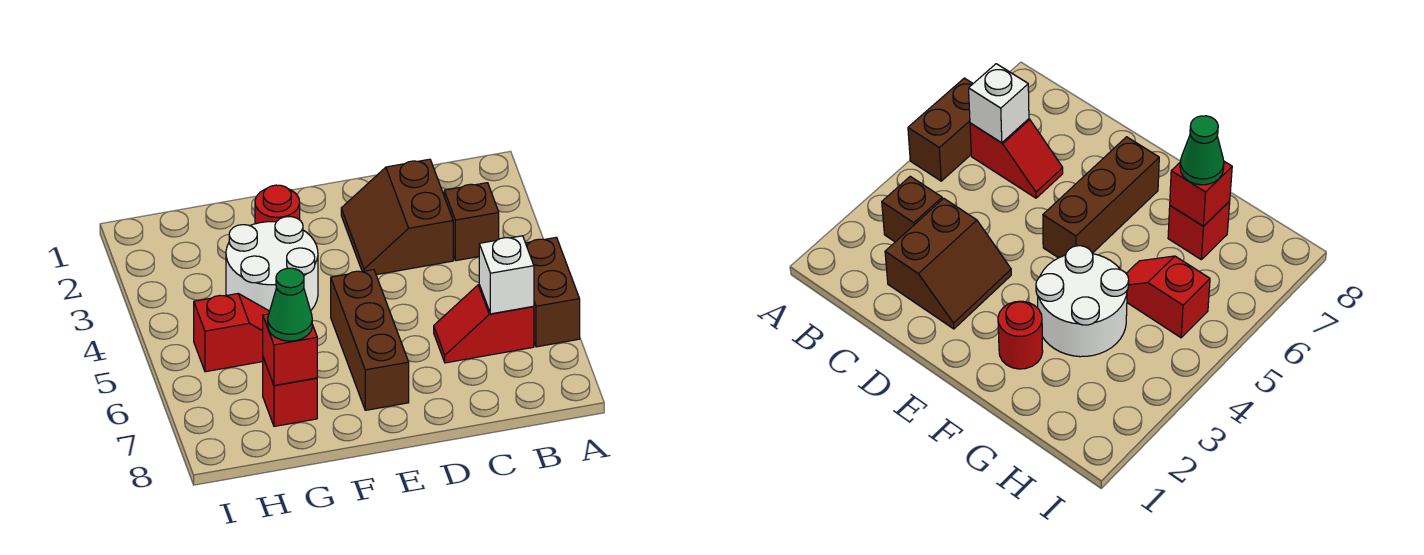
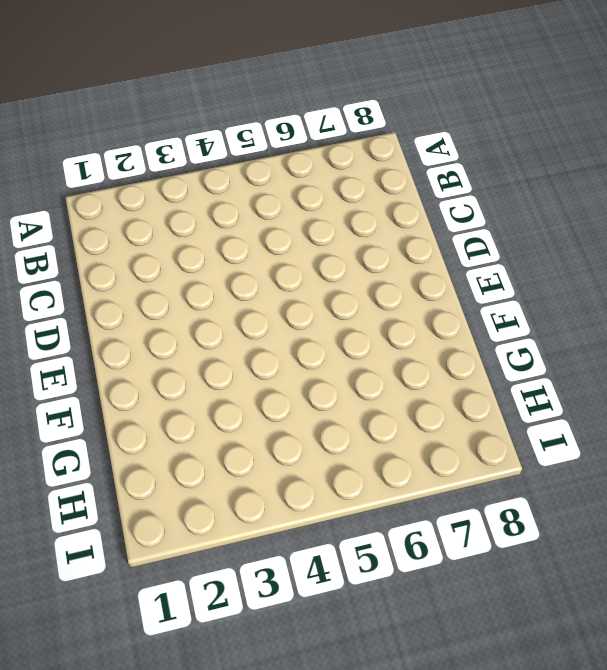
none -> brown 1x2 brick [526,237,580,347]
none -> brown 1x1 brick [444,183,499,261]
none -> red 1x2 slope [434,285,534,363]

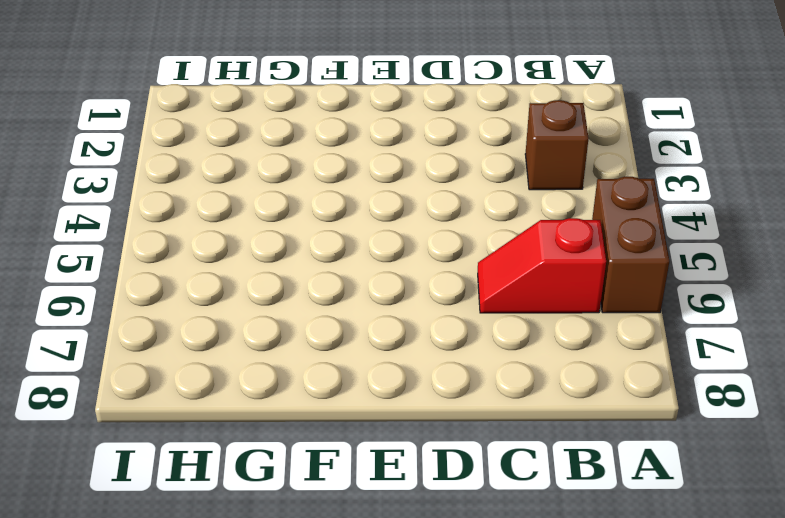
none -> brown 2x2 slope [341,159,453,275]
none -> brown 1x3 brick [331,270,409,410]
none -> red 1x1 round brick [255,185,300,224]

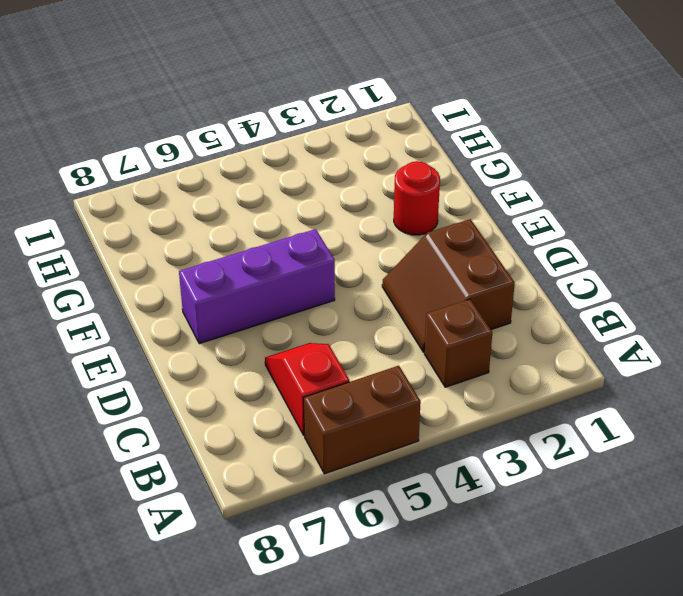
brown 2x2 slope [382,219,515,352] -> brown 2x2 slope turned to [341,159,453,275]
purple 1x3 brick [179,229,335,344] -> brown 1x3 brick [331,270,409,410]
none -> white 2x2 round brick [226,217,318,311]
none -> red 1x2 slope [194,294,270,372]
none -> red 1x1 brick [263,358,317,426]

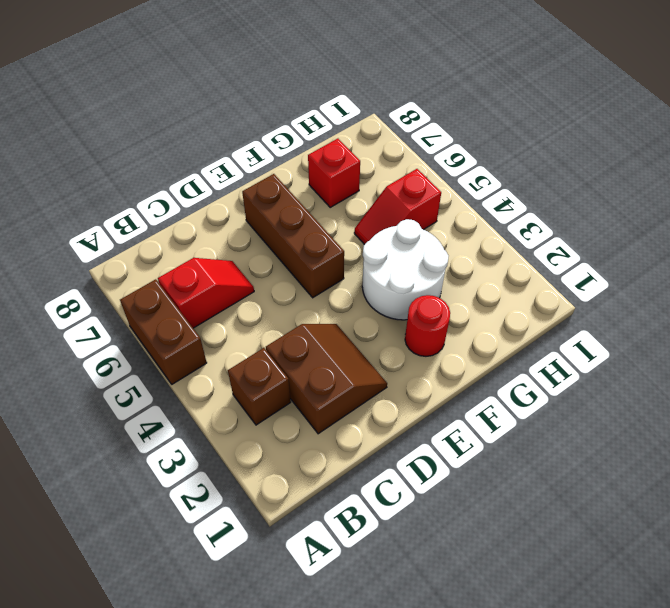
none -> white 1x1 brick [479,236,534,314]
none -> red 1x1 brick [263,314,317,385]
none -> green 1x1 cone [268,268,312,341]

